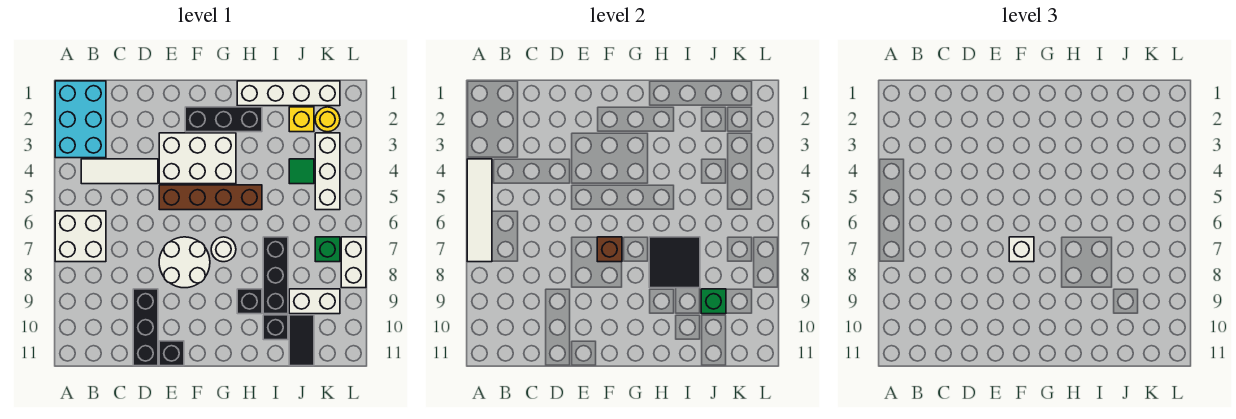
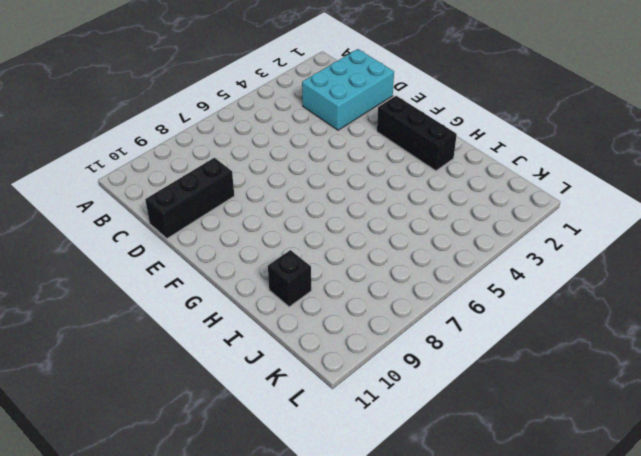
cyan 2x3 brick [302,49,394,130] -> cyan 2x3 brick moved to [55,81,106,158]
none -> white 2x2 brick [55,211,106,262]
none -> white 1x3 tile [81,159,158,184]
none -> white 2x3 brick [159,133,236,184]

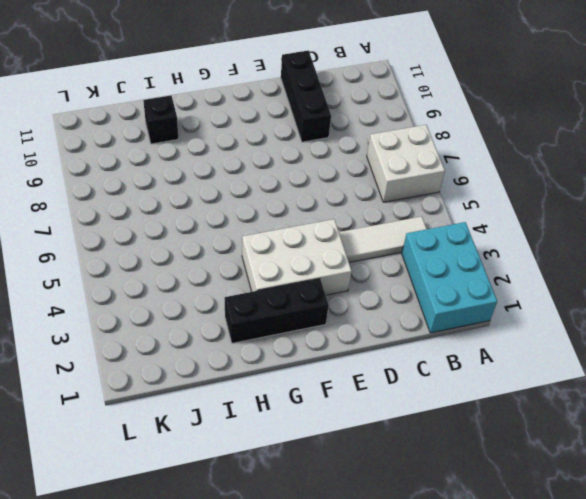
none -> brown 1x4 brick [159,185,262,210]
none -> white 2x2 round brick [159,237,210,288]
none -> black 1x1 brick [159,341,184,366]

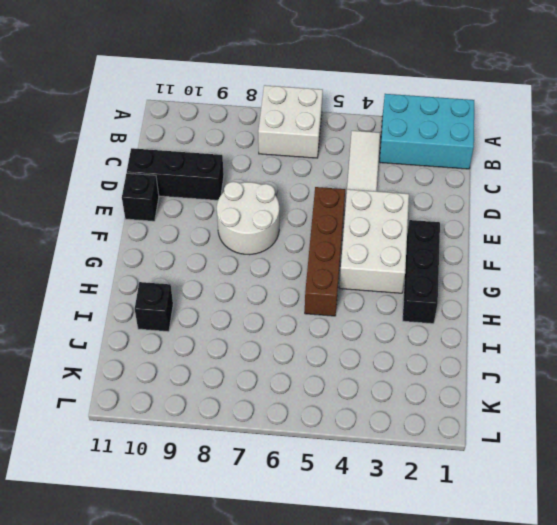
none -> white 1x1 round brick [211,237,236,262]
none -> white 1x4 brick [237,81,340,106]
none -> black 1x1 brick [237,289,262,314]

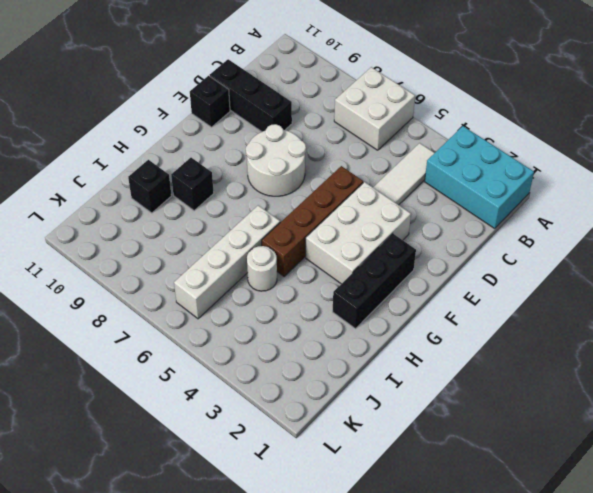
white 1x4 brick [174,205,280,319] -> white 1x4 brick moved to [237,81,340,106]
white 1x1 round brick [247,246,277,291] -> white 1x1 round brick moved to [211,237,236,262]
none -> black 1x3 brick [263,237,288,314]
none -> yellow 1x1 brick [289,107,314,132]
none -> green 1x1 tile [289,159,314,184]

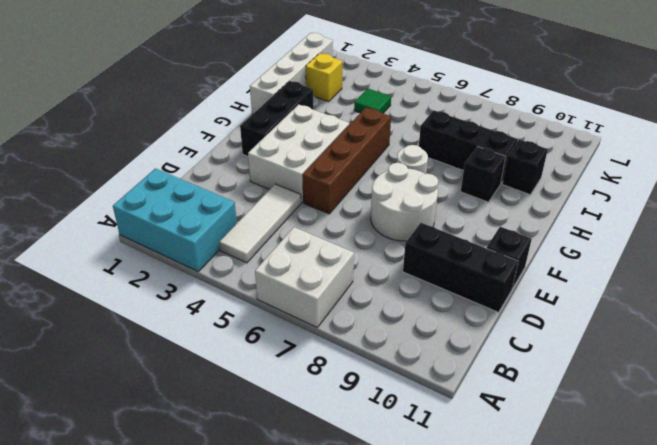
none -> white 1x2 brick [289,289,340,314]
none -> black 1x2 tile [289,315,314,366]
none -> yellow 1x1 round brick [315,107,340,132]

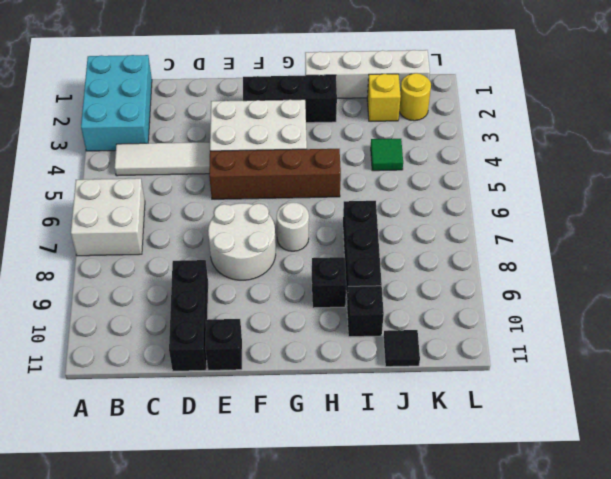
black 1x1 tile [383,330,420,367] -> black 1x2 tile [289,315,314,366]
none -> white 1x2 brick [289,289,340,314]
none -> white 1x3 brick [315,133,340,210]
none -> green 1x1 brick [315,237,340,262]

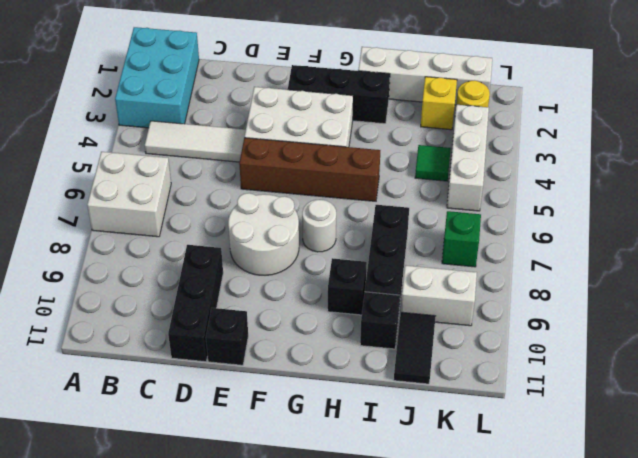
none -> white 1x2 brick [341,237,366,288]
none -> white 1x4 tile [467,159,492,262]
none -> brown 1x1 brick [597,237,622,262]

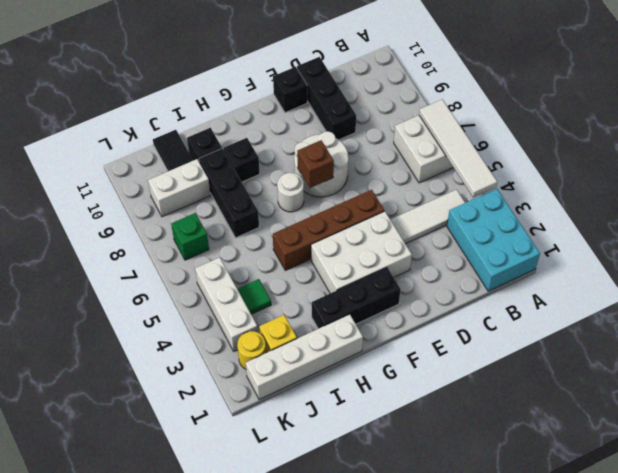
none -> white 1x2 brick [341,237,366,288]
none -> black 2x2 tile [649,237,700,288]
none -> green 1x1 brick [701,289,726,314]

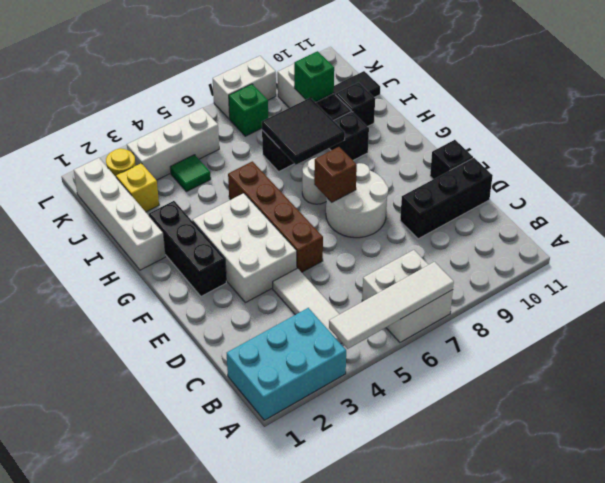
none -> white 1x1 brick [1009,237,1034,262]

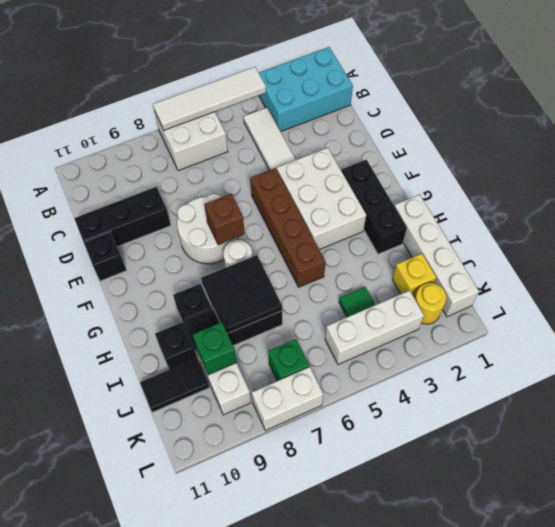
none -> white 1x1 brick [1009,237,1034,262]

